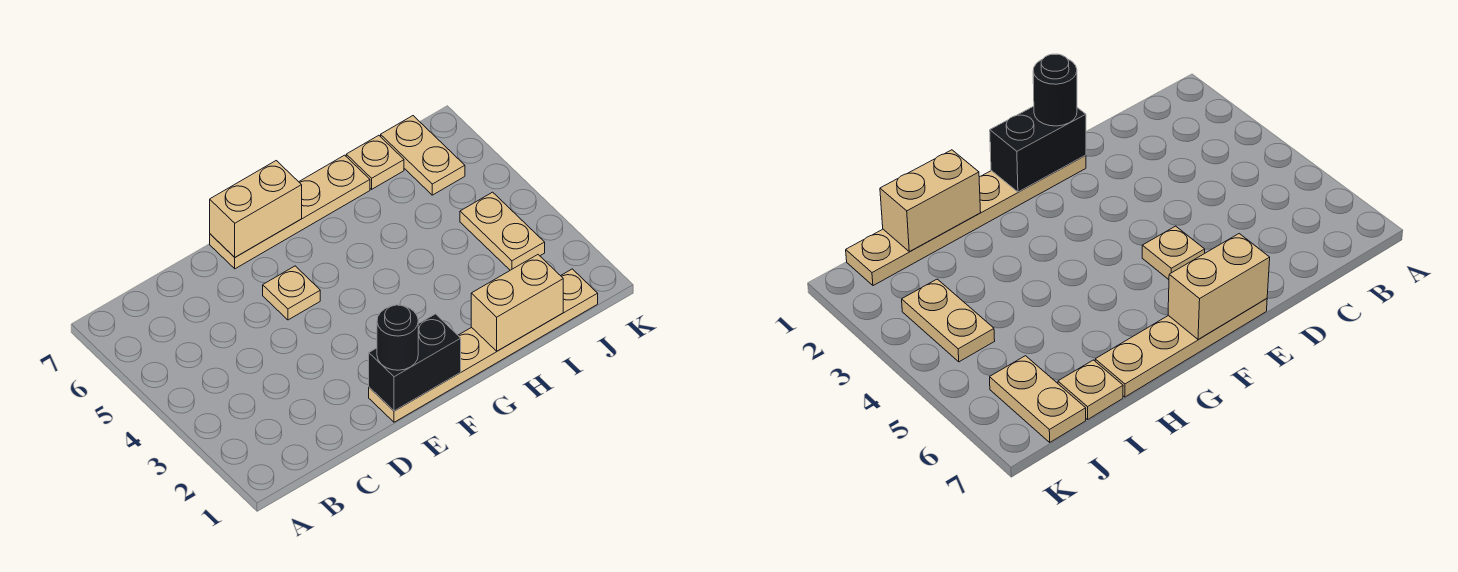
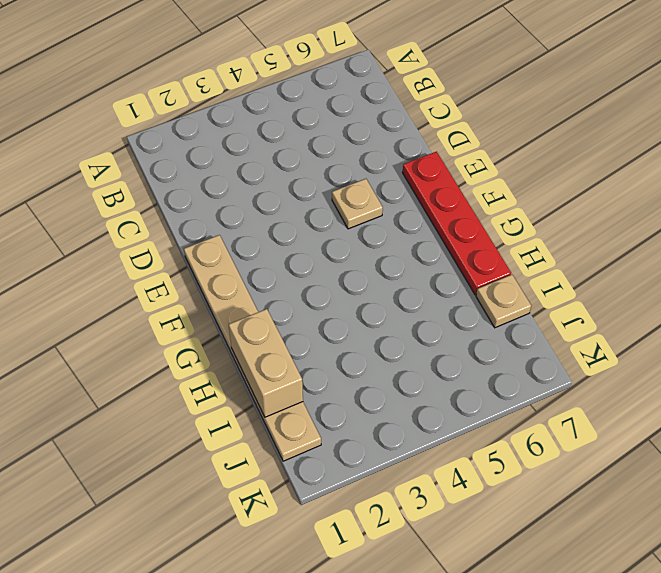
red 1x4 plate [403,152,511,295] -> tan 1x4 plate [210,155,370,269]
none -> tan 1x2 plate [460,192,545,270]
none -> tan 1x2 plate [381,116,465,195]

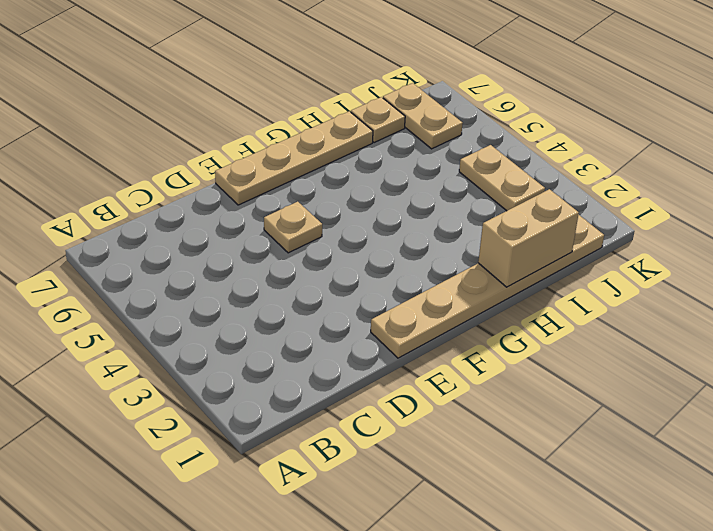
none -> black 1x2 brick [369,314,461,411]
none -> tan 1x2 brick [210,161,302,257]

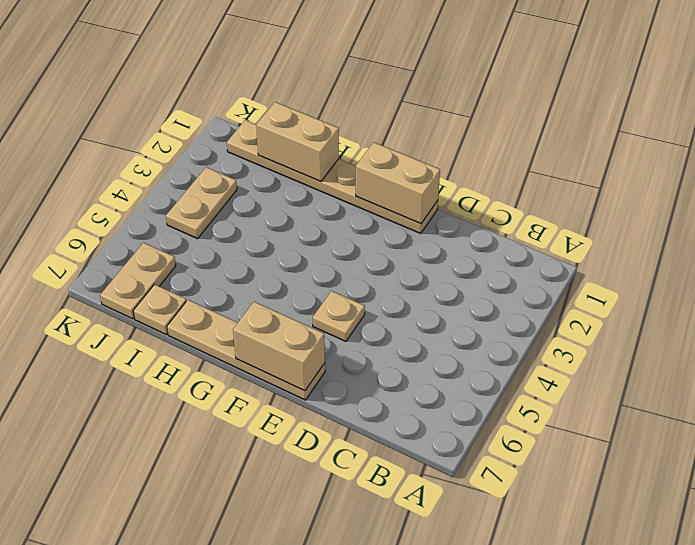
tan 1x2 brick [356,142,440,224] -> black 1x2 brick [369,314,461,411]
none -> black 1x1 round brick [377,305,418,370]

